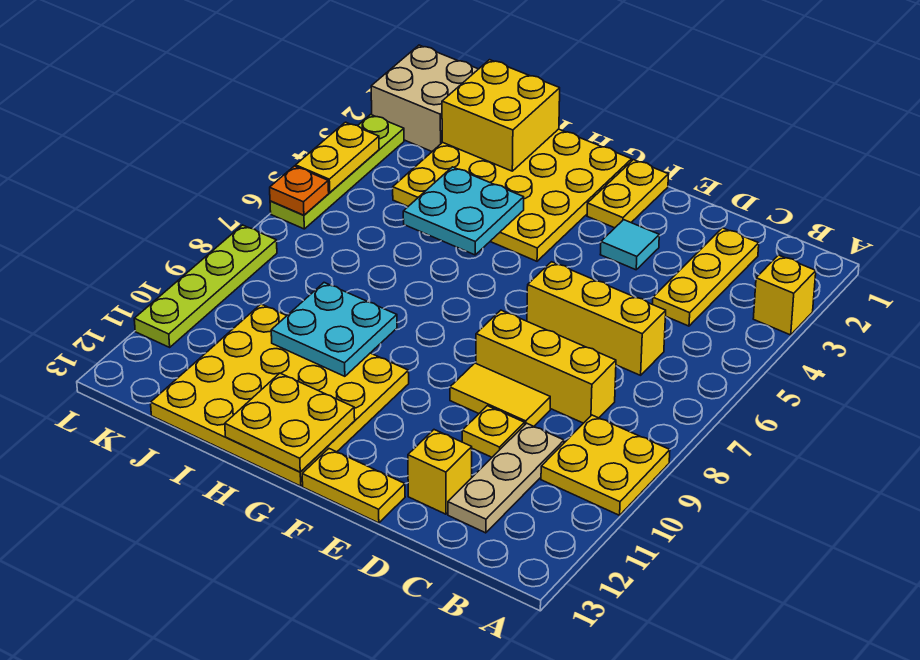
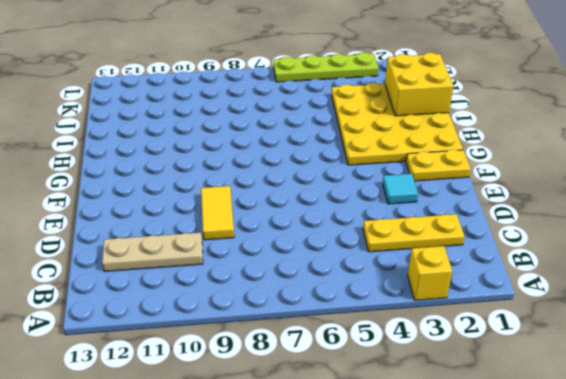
none -> yellow 2x2 plate [541,415,670,515]
none -> yellow 1x3 brick [527,262,666,375]
none -> yellow 1x3 brick [476,310,616,423]

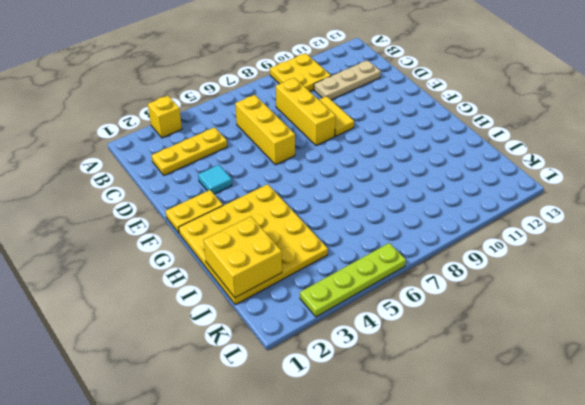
none -> yellow 1x1 plate [462,406,525,457]
none -> yellow 1x1 brick [408,430,472,514]
none -> yellow 1x2 plate [302,449,405,523]

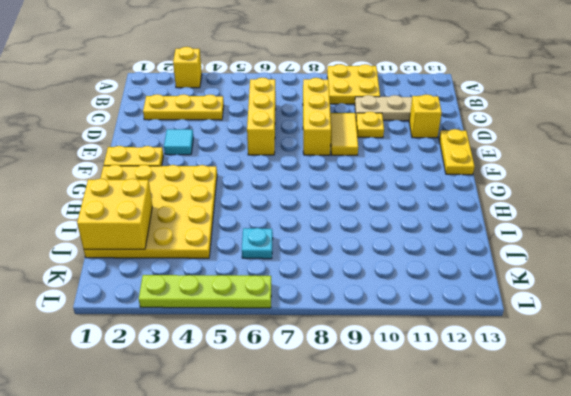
cyan 1x1 plate [242,228,273,259] -> none
none -> yellow 4x4 plate [151,304,409,486]
none -> tan 2x2 brick [371,45,478,151]
none -> lime 1x4 plate [134,225,277,347]

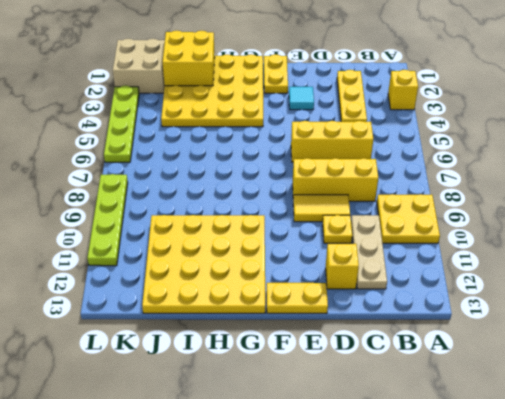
none -> yellow 2x2 plate [225,373,355,472]
none -> cyan 2x2 plate [403,167,524,255]
none -> cyan 2x2 plate [271,283,397,376]

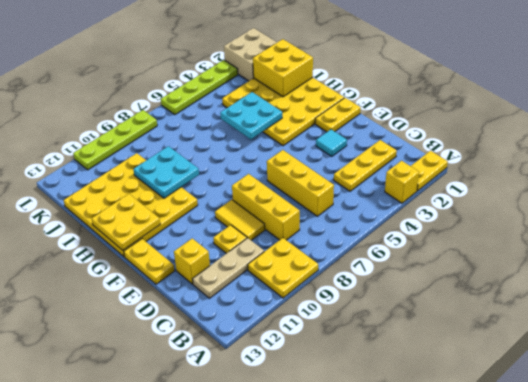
yellow 1x2 plate [411,151,448,191] -> yellow 1x2 plate moved to [296,122,379,192]
none -> orange 1x1 plate [270,166,329,215]

